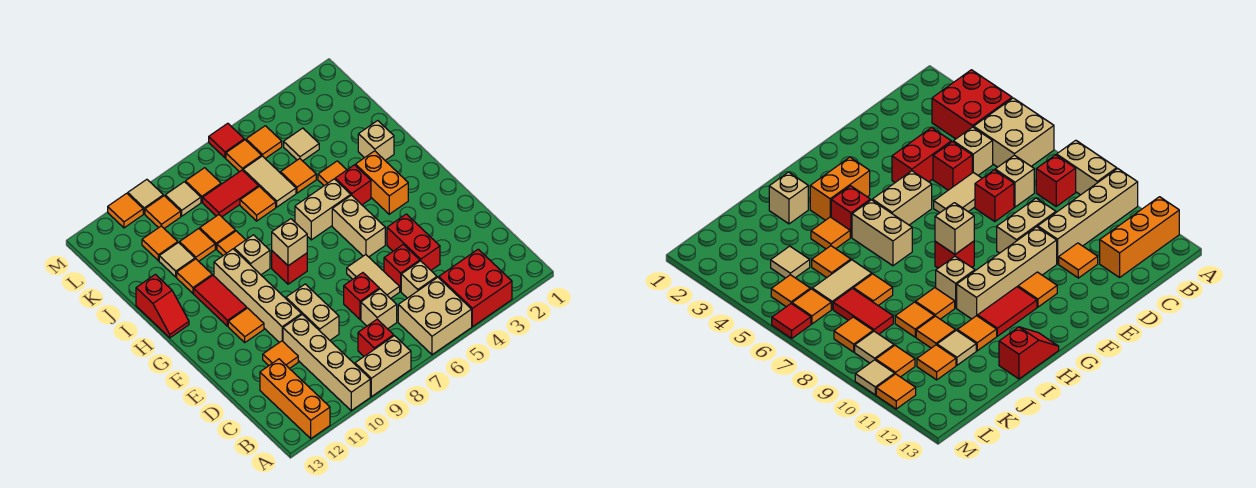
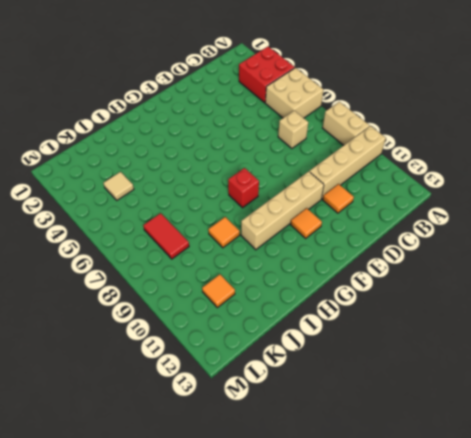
none -> orange 1x3 brick [260,359,330,439]
none -> red 1x1 brick [358,319,394,356]
none -> tan 1x1 brick [401,261,437,298]
none -> red 1x2 brick [387,214,440,270]

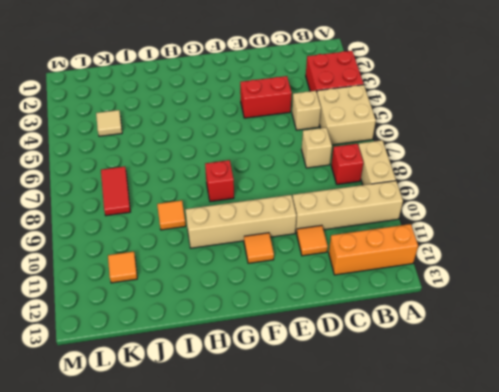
none -> red 1x1 brick [384,244,420,291]
none -> tan 1x2 tile [347,255,400,299]
none -> red 1x1 brick [344,273,379,319]
none -> tan 1x2 brick [286,284,339,340]

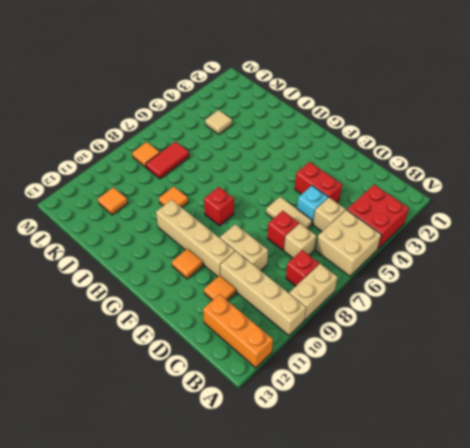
cyan 1x1 brick [297,186,328,224] -> red 1x1 brick [384,244,420,291]
none -> tan 1x2 brick [332,195,385,257]
none -> orange 1x2 brick [356,151,408,214]
none -> red 1x2 tile [194,275,247,326]
none -> red 1x1 brick [335,165,371,205]

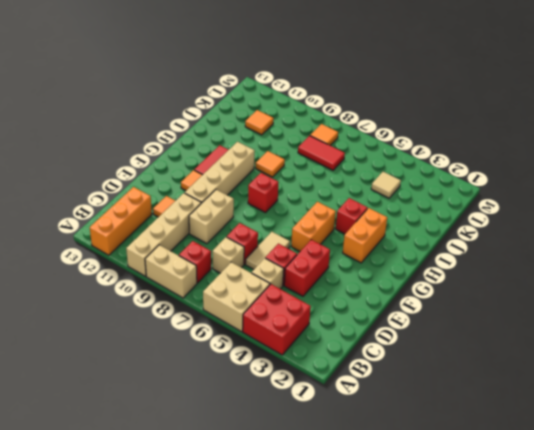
orange 1x2 brick [291,202,336,251] -> tan 1x2 brick [332,195,385,257]
none -> tan 1x2 brick [295,179,351,240]
none -> tan 1x1 brick [234,235,270,275]
none -> red 1x2 slope [136,274,189,338]
none -> tan 1x1 brick [358,121,394,160]

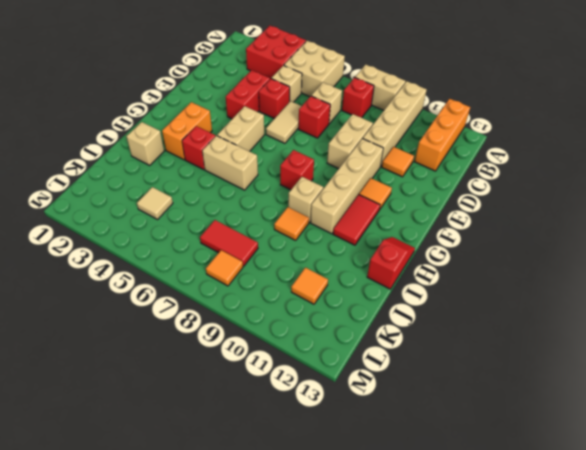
none -> orange 1x1 tile [318,161,346,186]
none -> orange 1x1 tile [177,259,212,293]
none -> orange 1x1 tile [281,159,316,193]
none -> tan 1x2 tile [243,156,296,207]

